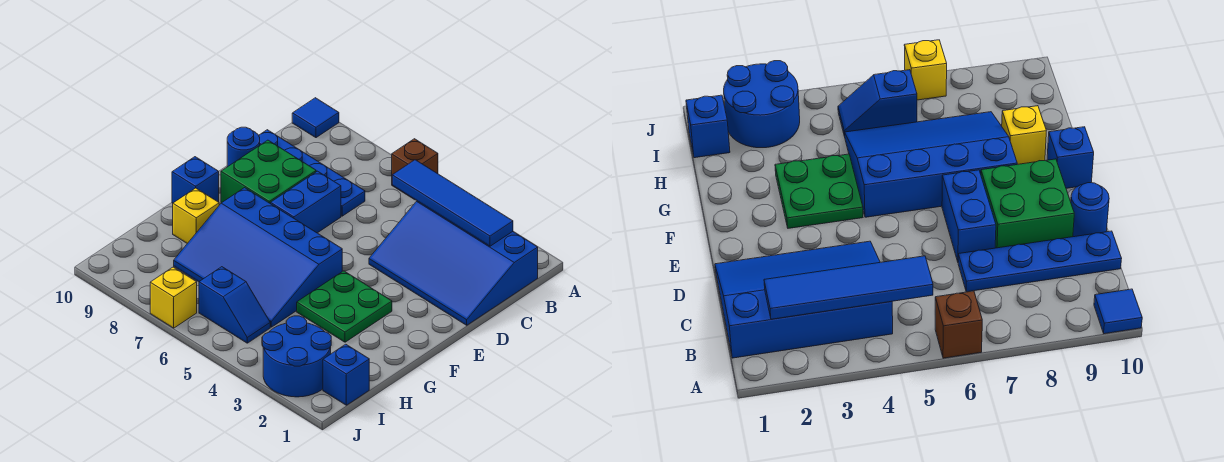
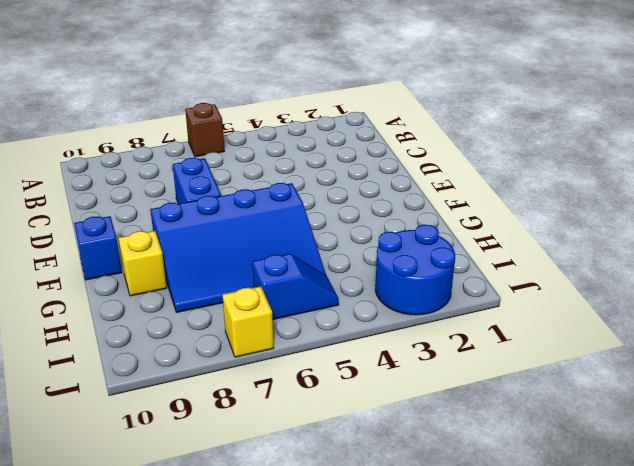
none -> blue 1x1 tile [292,98,339,138]
none -> blue 3x4 slope [369,201,538,325]
none -> blue 1x4 plate [259,130,365,216]

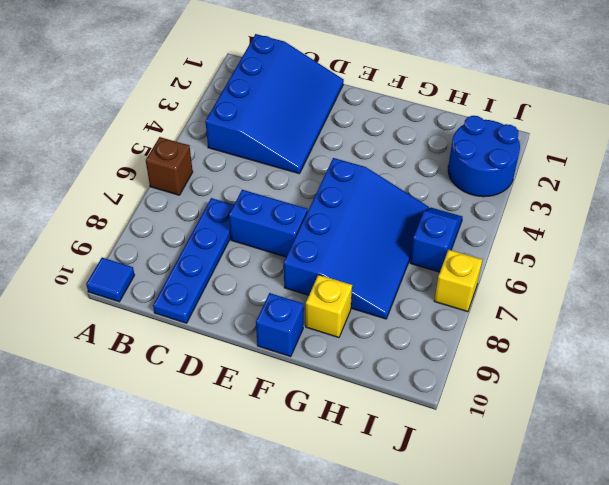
none -> green 2x2 brick [221,140,316,204]
none -> blue 1x1 round brick [227,127,260,167]
none -> green 2x2 plate [297,271,392,342]

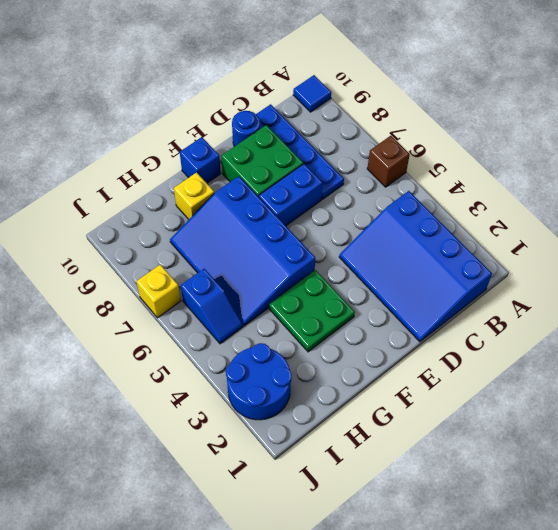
none -> blue 1x1 brick [323,344,369,405]
none -> blue 1x4 tile [392,160,513,246]

